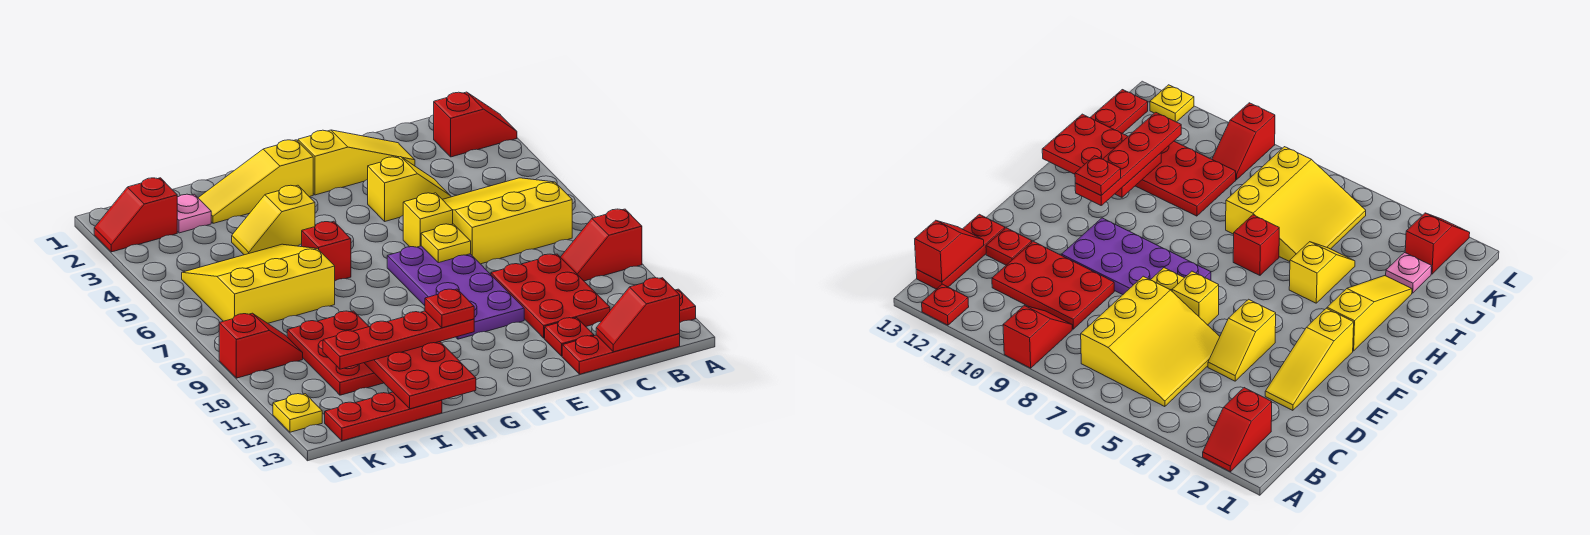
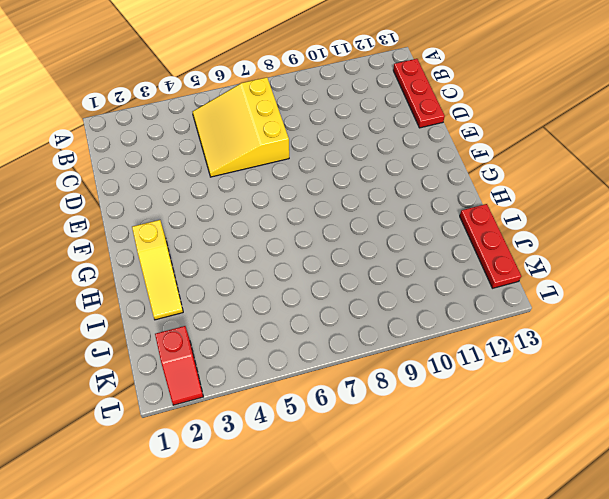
none -> red 1x2 slope [434,92,517,157]
none -> red 1x2 slope [561,209,642,281]
none -> red 1x1 plate [675,289,696,322]

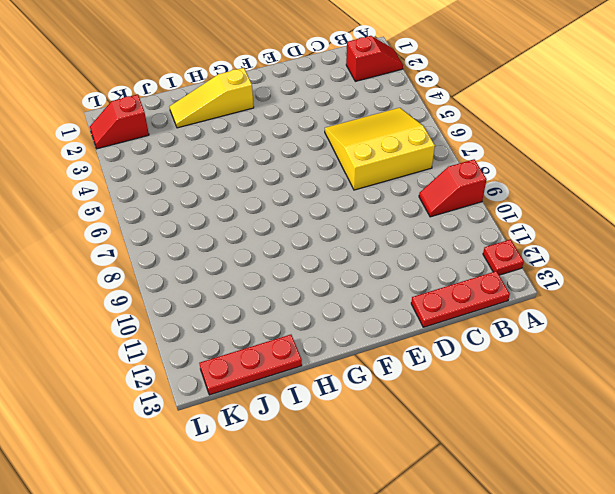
none -> red 2x3 plate [491,254,610,338]
none -> yellow 1x3 slope [298,130,415,195]
none -> yellow 1x2 slope [368,157,451,221]

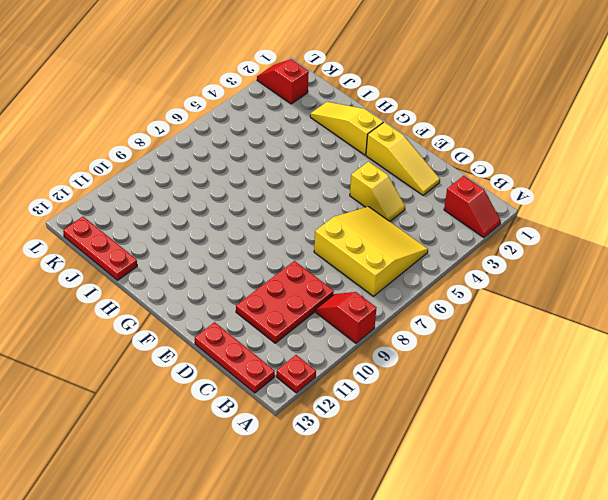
none -> red 1x1 plate [545,318,594,356]
none -> yellow 1x1 brick [403,193,453,247]
none -> purple 2x4 plate [387,246,524,339]

